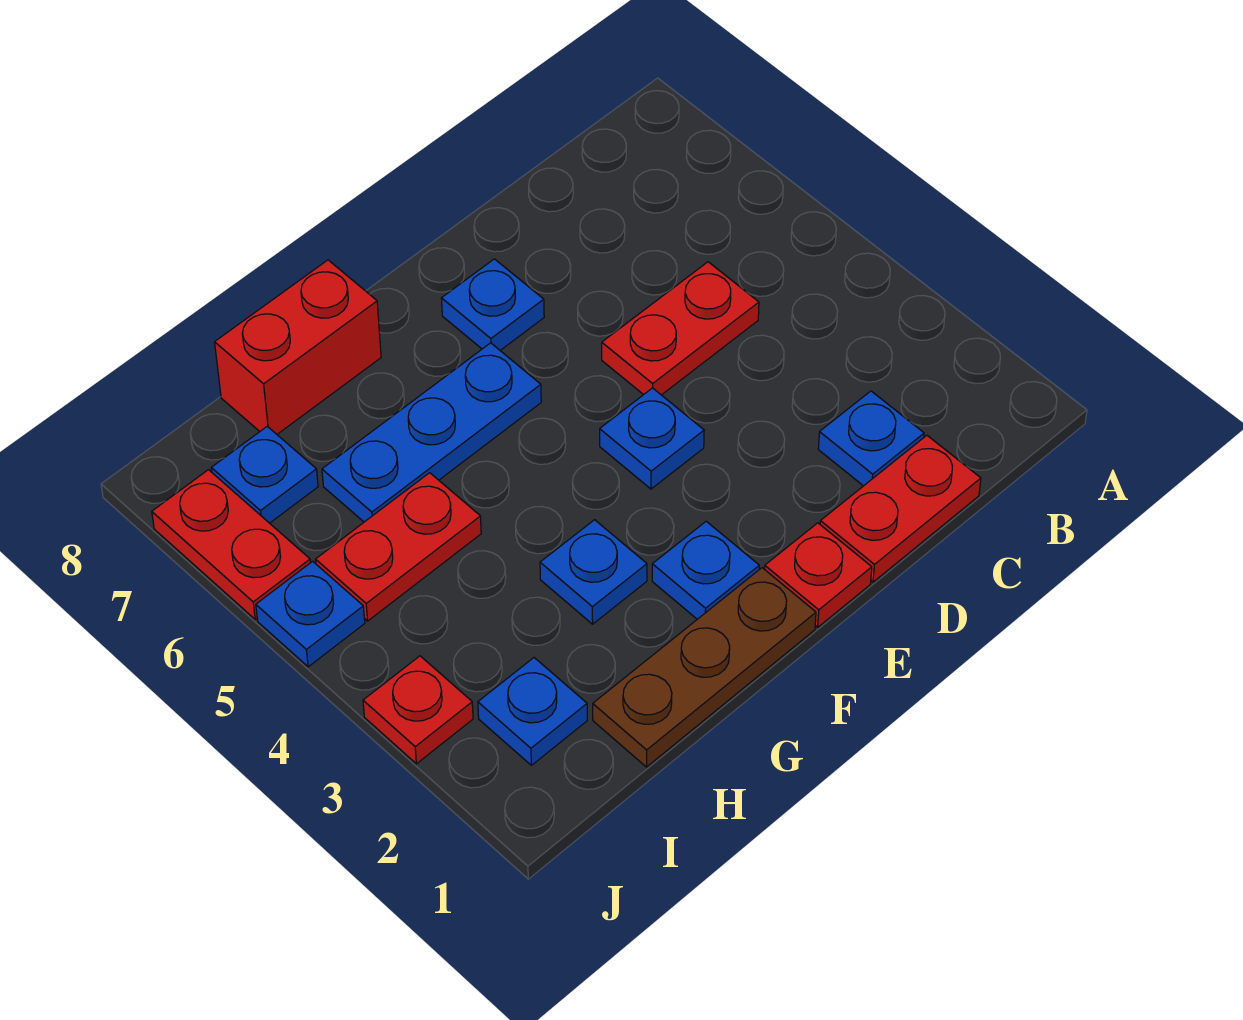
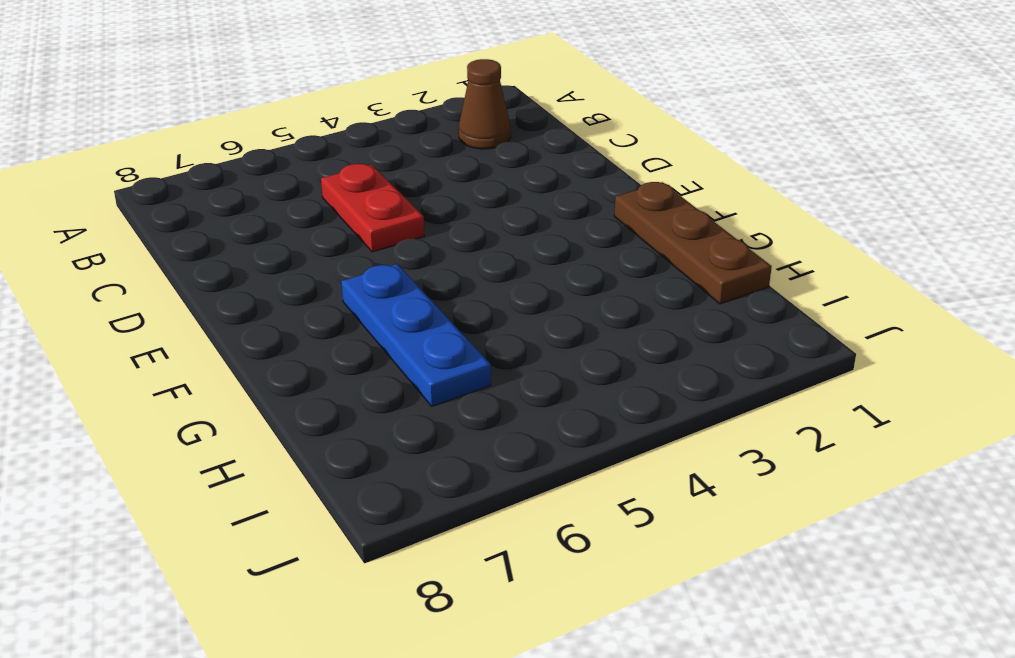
brown 1x1 cone [459,59,511,149] -> none
none -> red 1x2 plate [820,435,981,582]
none -> blue 1x1 plate [818,391,924,486]
none -> red 1x1 plate [765,523,872,627]

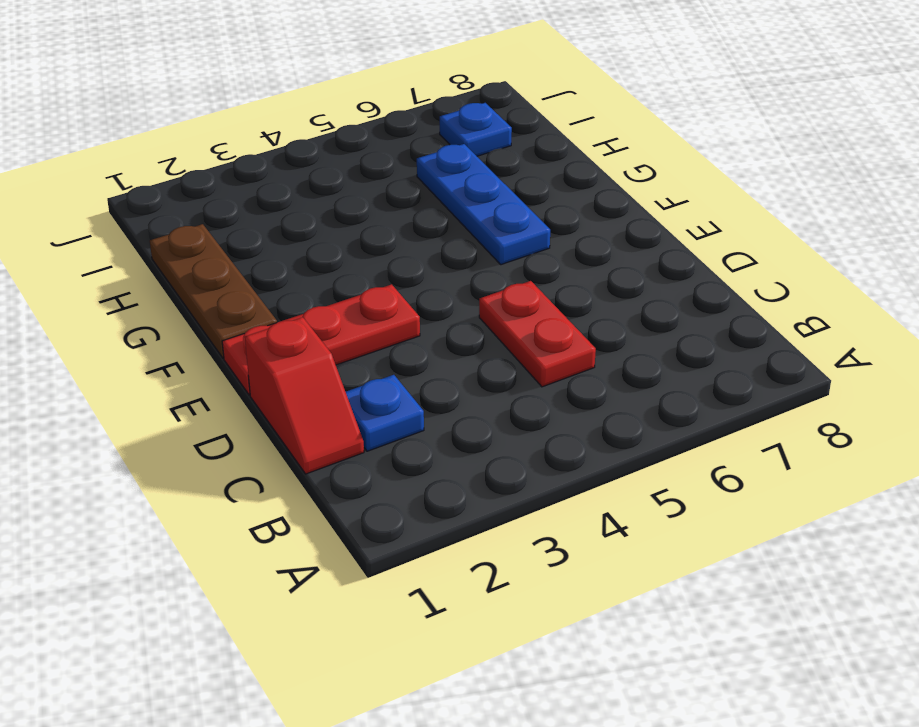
red 1x2 slope [245,317,364,474] -> red 1x2 plate [820,435,981,582]
red 1x3 plate [222,284,420,395] -> red 1x1 plate [765,523,872,627]
none -> blue 1x1 plate [600,388,704,489]
none -> blue 1x1 plate [441,259,544,350]
none -> blue 1x1 plate [652,521,759,619]

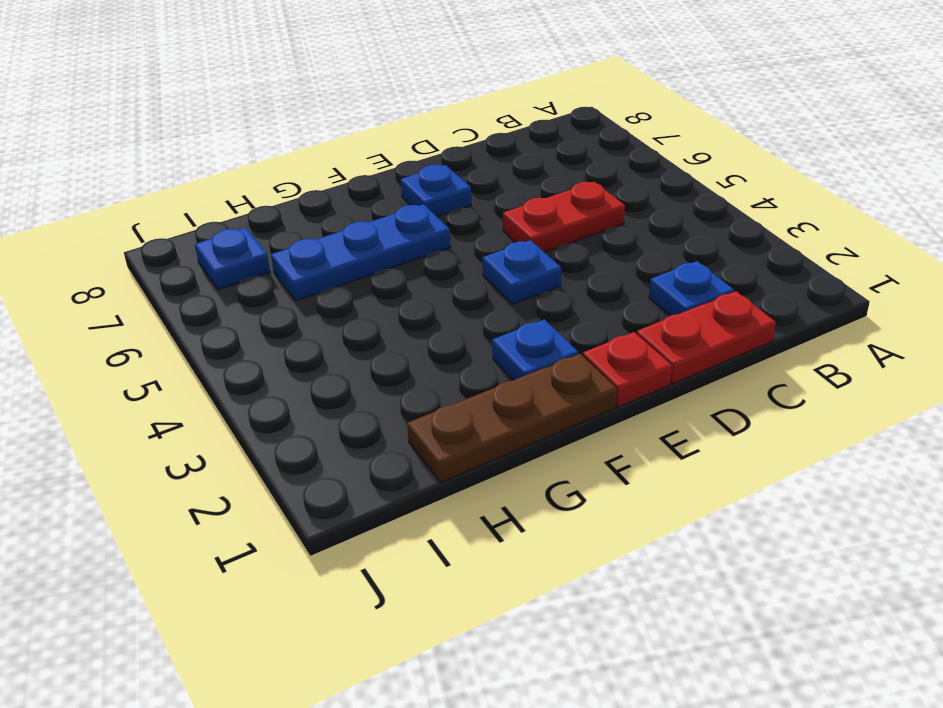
none -> blue 1x1 plate [540,520,647,624]
none -> red 1x2 brick [215,260,381,434]
none -> red 1x2 plate [316,473,481,621]

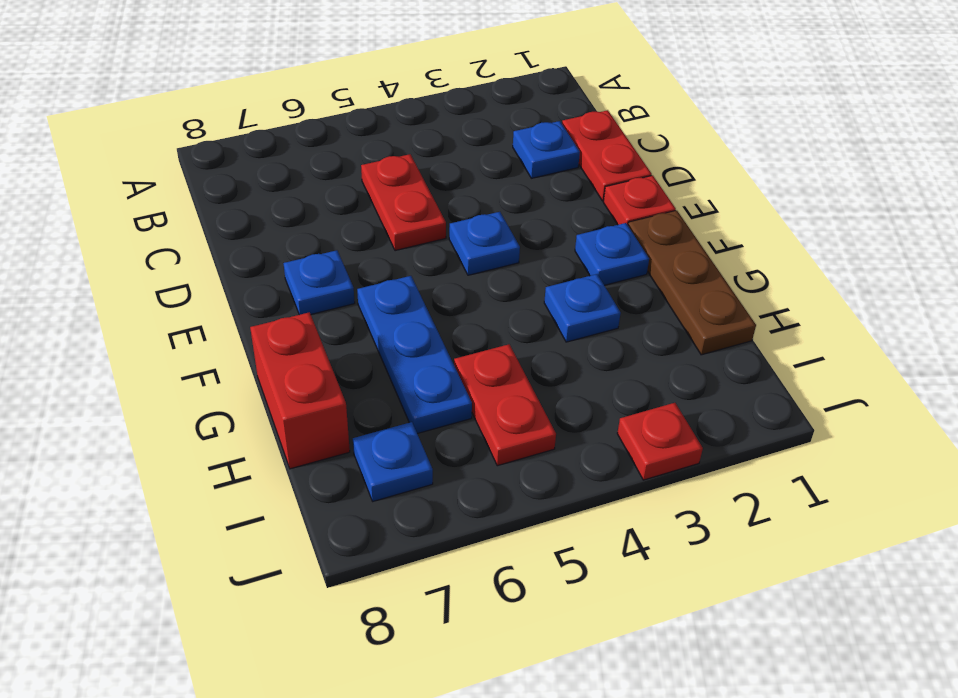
none -> blue 1x1 plate [478,658,587,765]
none -> blue 1x1 plate [256,561,365,667]
none -> red 1x2 plate [152,470,310,619]

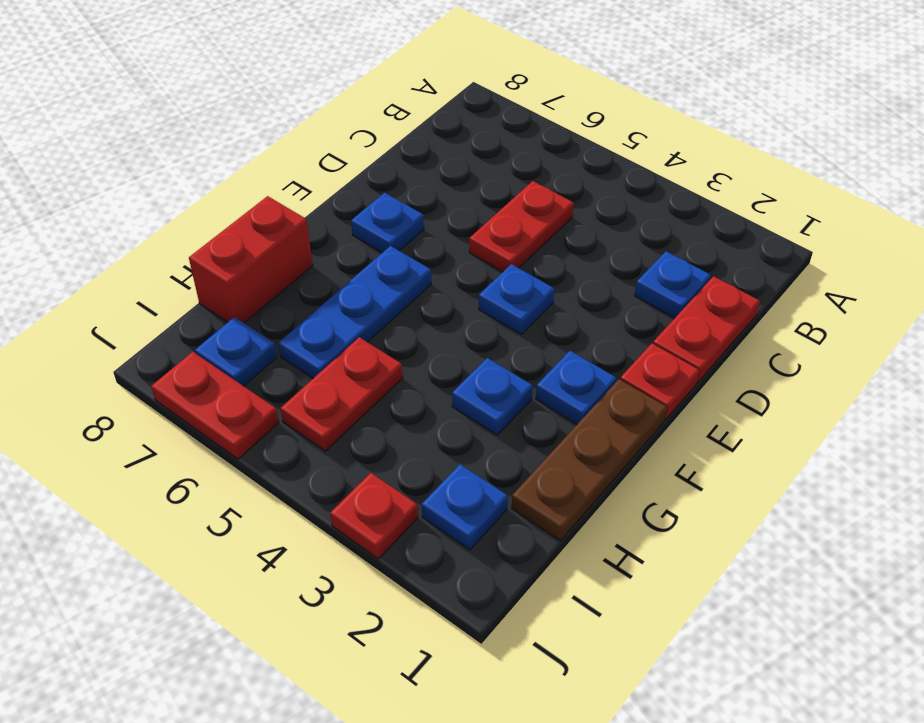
none -> blue 1x1 plate [256,561,365,667]

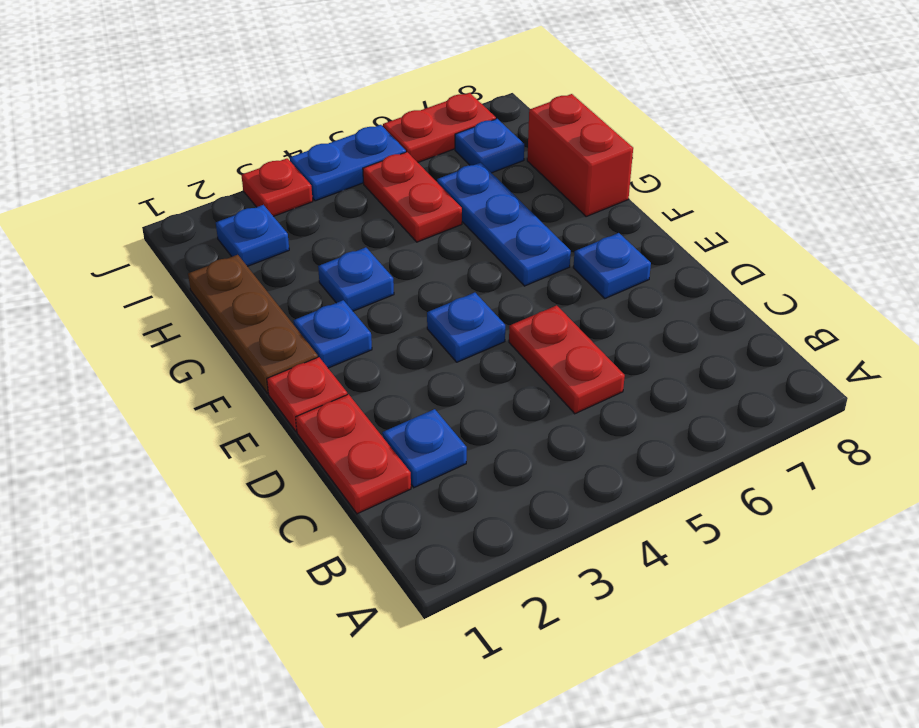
blue 1x2 plate [290,125,406,201] -> blue 1x1 plate [256,561,365,667]

